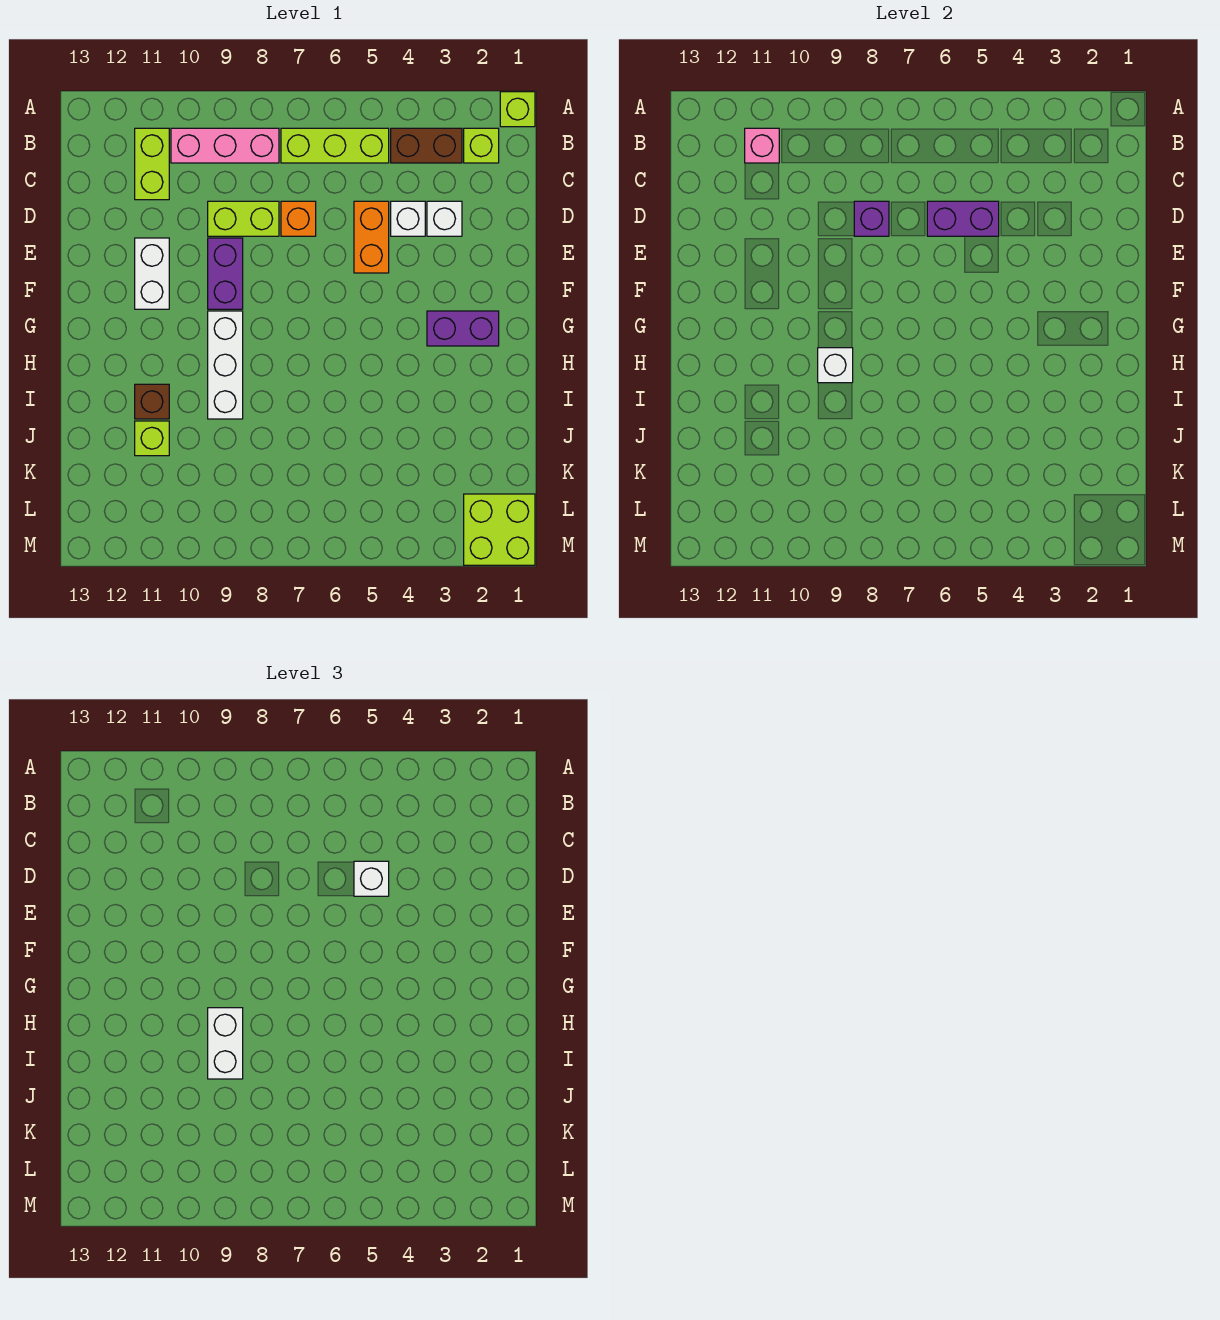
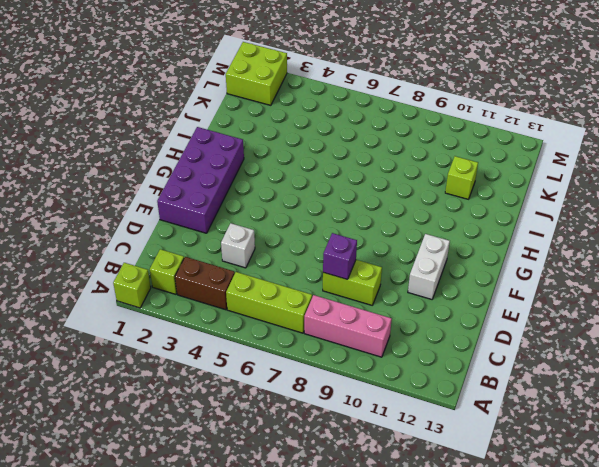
purple 2x4 brick [157,127,244,233] -> purple 1x2 brick [427,311,499,346]
none -> lime 1x2 brick [135,128,169,200]
none -> white 1x1 brick [427,201,462,236]
none -> orange 1x2 brick [354,201,389,273]

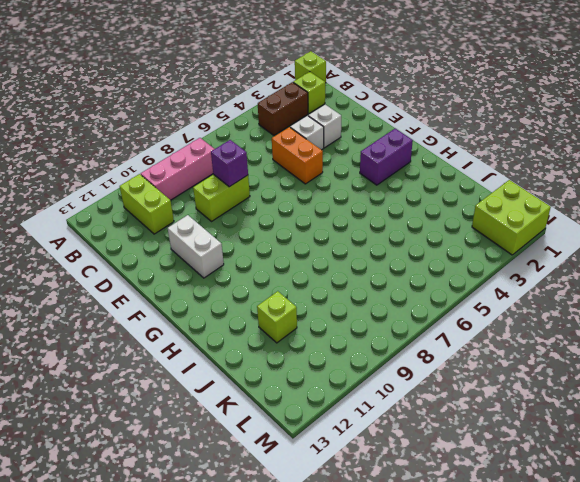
none -> lime 1x3 brick [281,128,389,163]
none -> orange 1x1 brick [281,201,316,236]
none -> purple 1x2 brick [208,238,243,309]

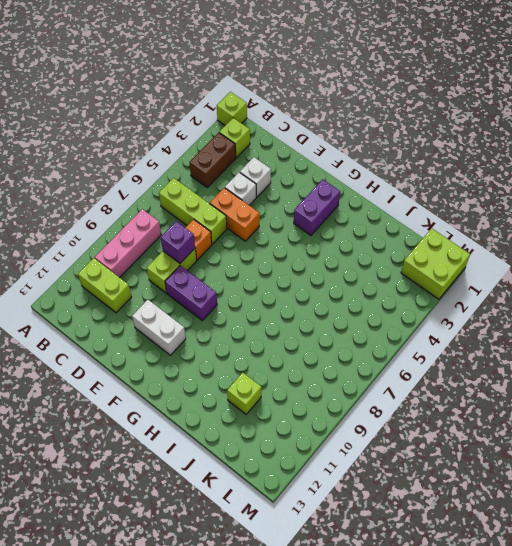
lime 1x3 brick [159,178,227,244] -> lime 1x3 brick turned to [281,128,389,163]
none -> white 1x3 brick [208,311,243,419]
none -> brown 1x1 brick [135,384,169,419]
none -> pink 1x1 brick [745,128,779,163]

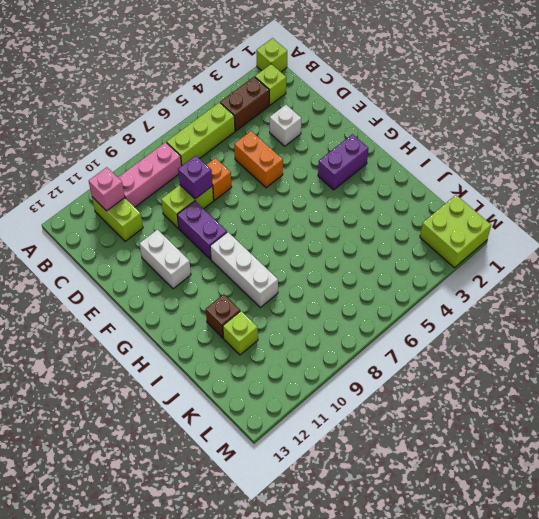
none -> white 1x1 brick [391,201,425,236]
none -> purple 1x2 brick [927,201,999,236]
none -> white 1x1 brick [818,348,853,383]

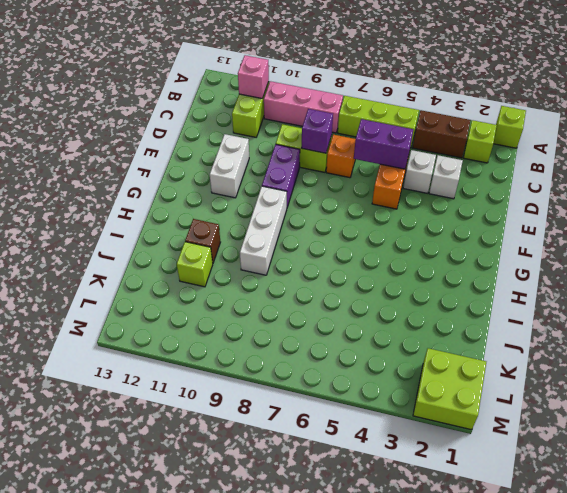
none -> purple 1x2 brick [427,311,499,346]
none -> white 1x1 brick [818,348,853,383]
none -> white 1x1 brick [354,861,389,896]

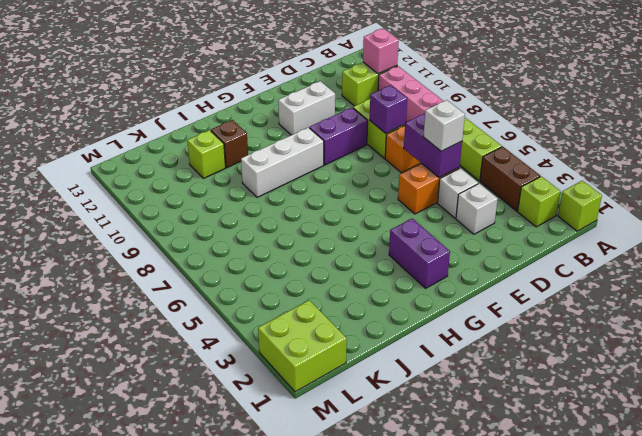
none -> white 1x1 brick [818,348,853,383]
none -> white 1x2 brick [208,1008,243,1079]

